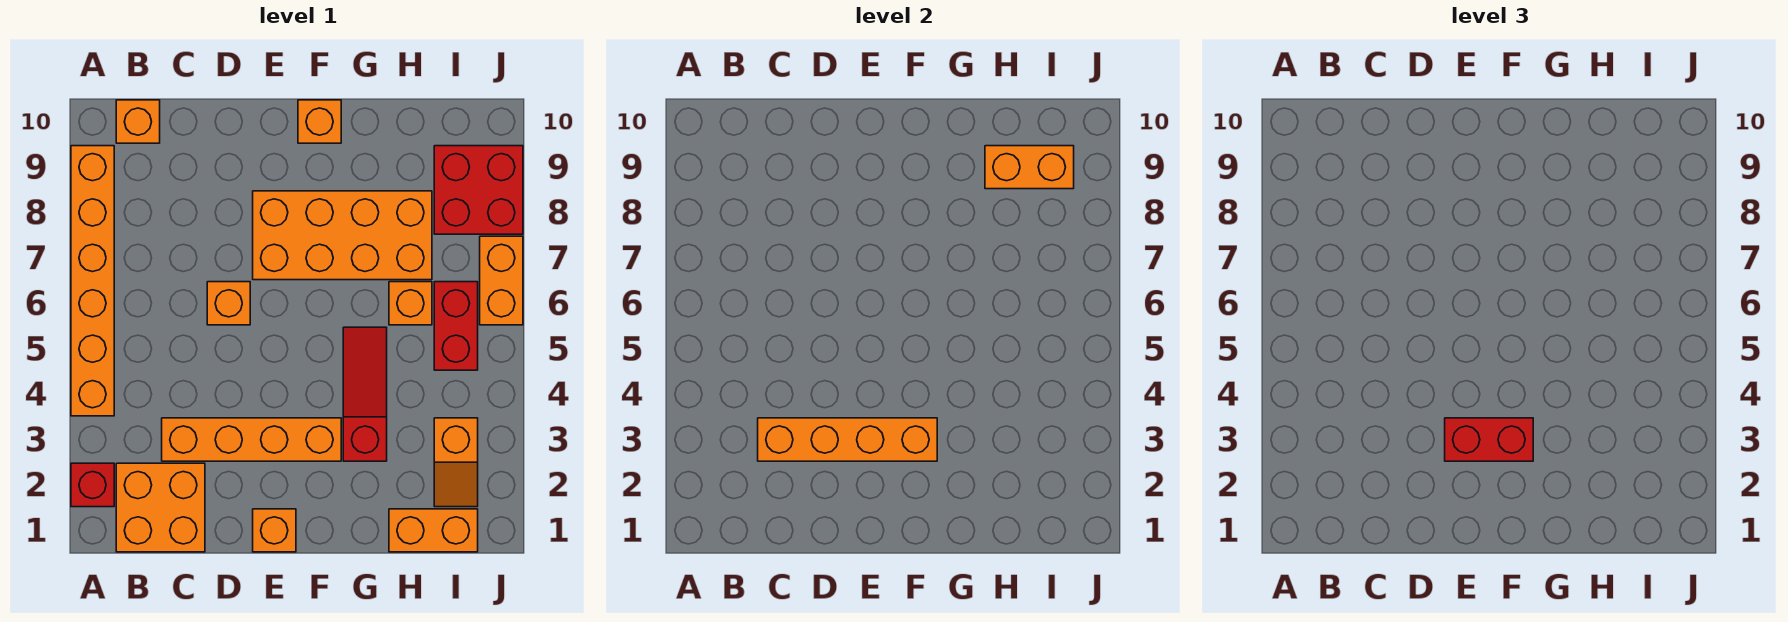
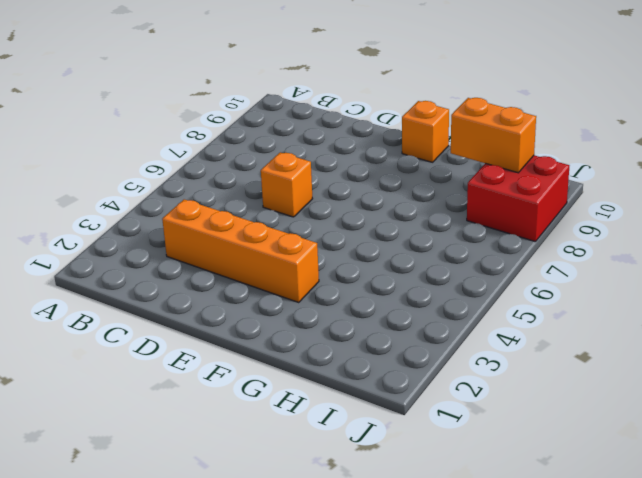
none -> red 1x1 brick [71,463,114,507]
none -> orange 1x6 brick [71,146,114,416]
none -> orange 2x2 brick [116,463,205,552]

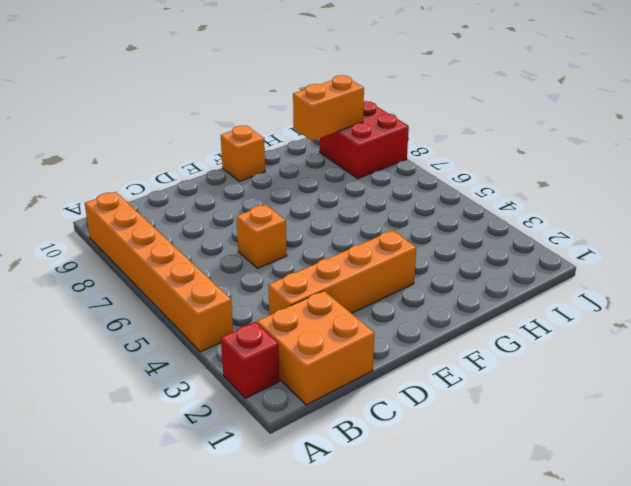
none -> orange 1x1 brick [116,100,160,143]
none -> orange 1x1 brick [253,509,296,552]
none -> orange 2x4 brick [253,191,432,280]

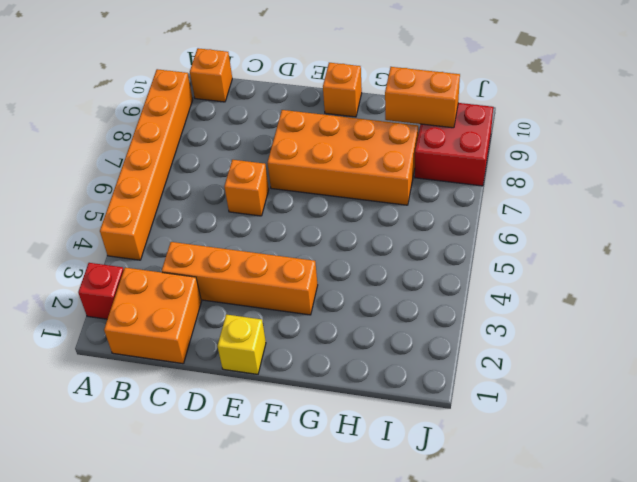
yellow 1x1 brick [217,314,266,374] -> orange 1x1 brick [253,509,296,552]
none -> red 1x3 slope [343,327,387,461]
none -> orange 1x2 brick [389,509,478,552]
none -> orange 1x1 brick [389,282,432,325]

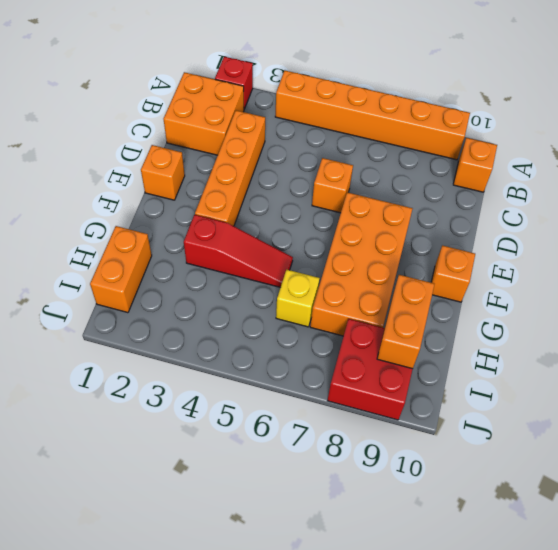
yellow 1x1 brick [276,270,320,327] -> orange 1x1 brick [389,282,432,325]
none -> orange 1x2 slope [434,418,478,507]
none -> red 1x2 brick [434,282,478,370]
none -> orange 1x2 brick [480,236,523,325]

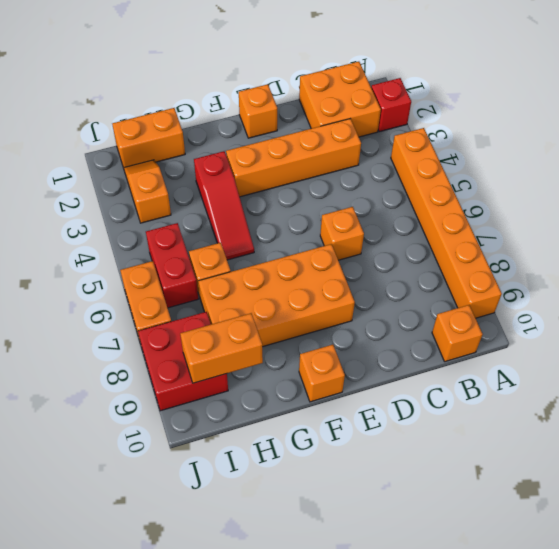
none -> orange 1x4 brick [758,418,937,461]
none -> red 1x2 brick [1445,418,1533,461]

